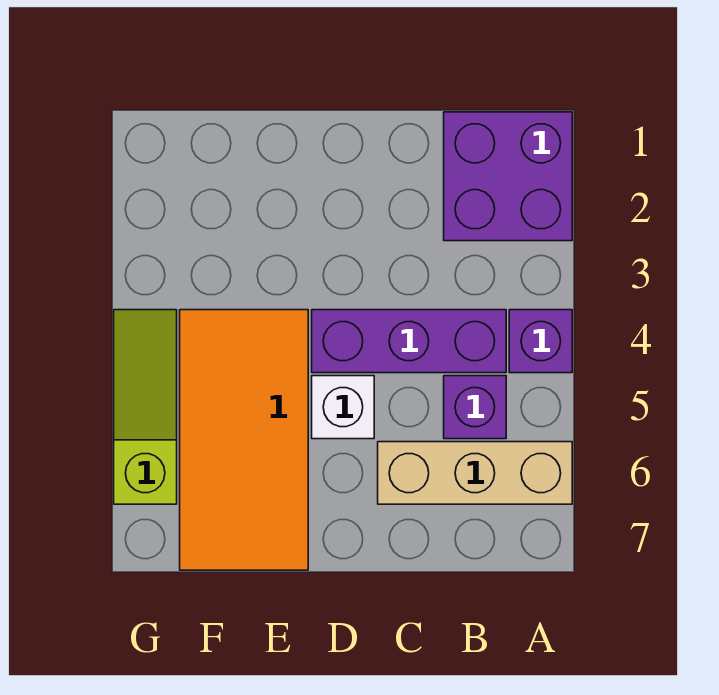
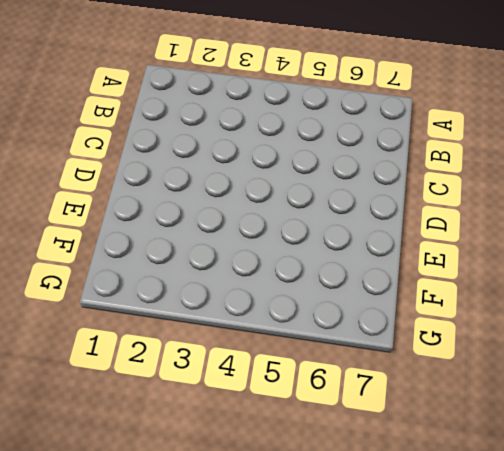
none -> purple 2x2 brick [444,112,572,241]
none -> purple 1x1 brick [509,310,572,373]

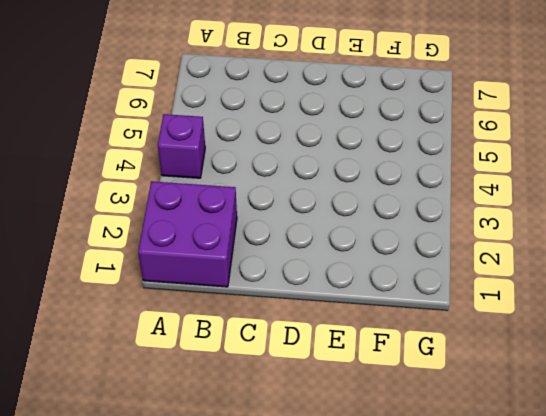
none -> tan 1x3 brick [378,442,572,504]
none -> purple 1x3 brick [312,310,506,373]

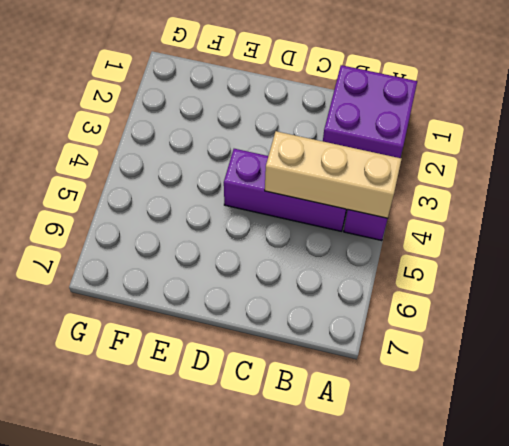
tan 1x3 brick [265,131,401,218] -> tan 1x3 brick moved to [378,442,572,504]
none -> purple 1x1 brick [444,376,506,439]
none -> white 1x1 brick [312,376,374,439]

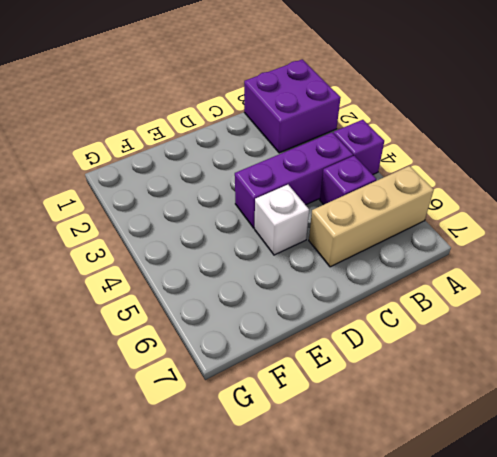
none -> orange 2x4 tile [180,310,308,570]
none -> lime 1x3 slope [114,310,177,504]

